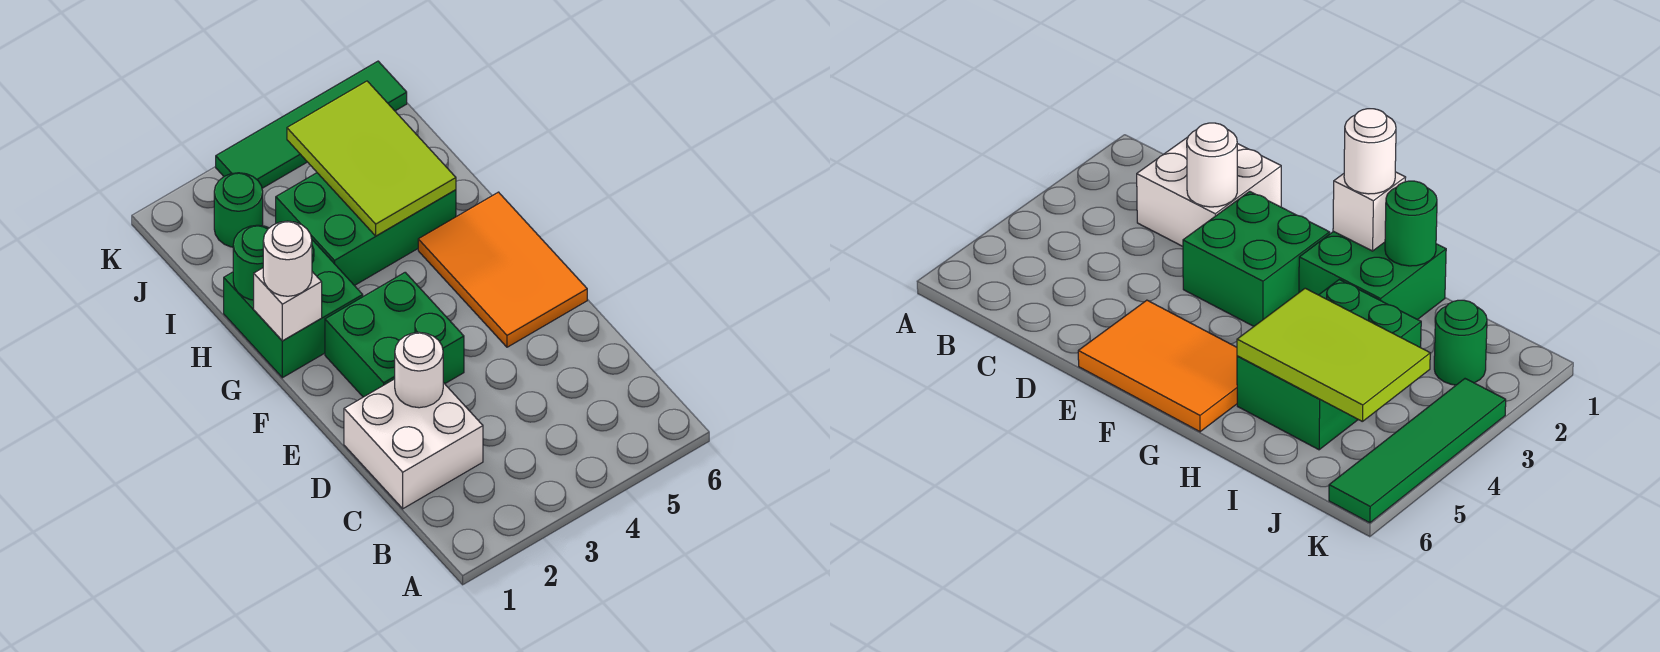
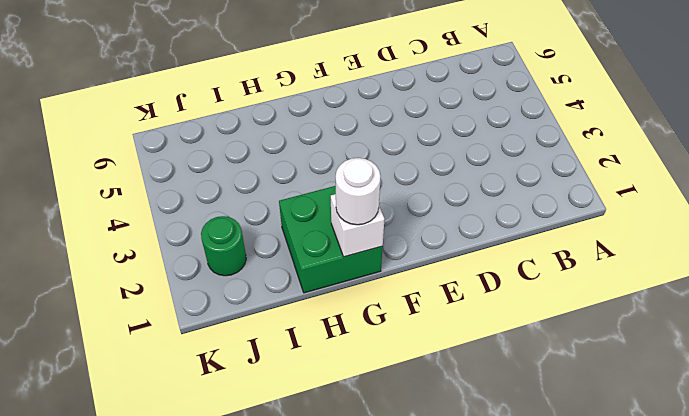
none -> white 2x2 brick [344,379,483,509]
none -> green 2x2 brick [325,272,464,397]
none -> orange 2x3 tile [418,192,587,347]

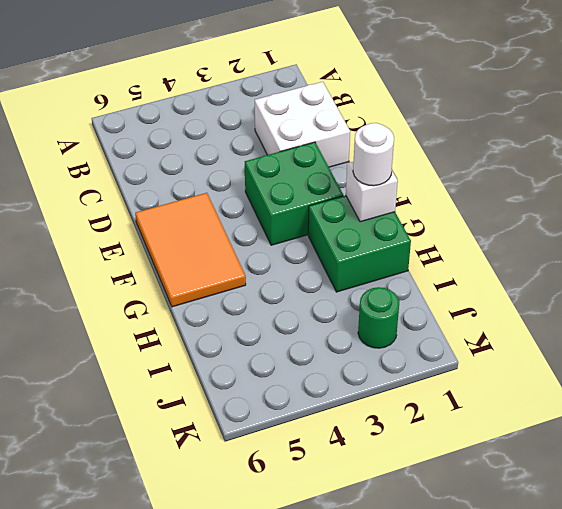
none -> green 2x3 brick [276,173,456,286]
none -> green 1x4 tile [216,61,407,188]
none -> white 1x1 round brick [395,332,443,408]

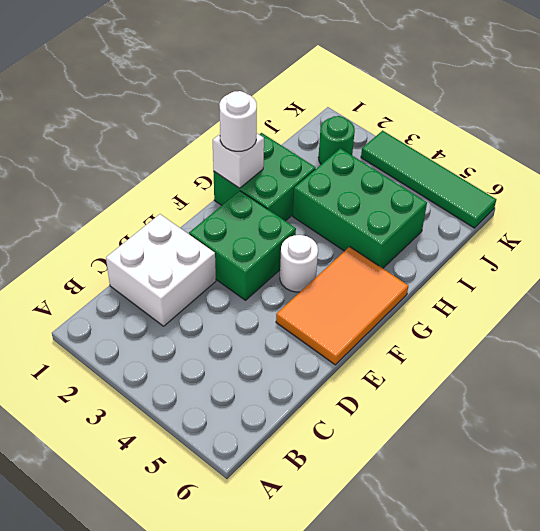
white 1x1 round brick [280,235,318,292] -> white 1x1 round brick moved to [395,332,443,408]
none -> green 1x1 round brick [233,225,269,300]
none -> lime 2x3 tile [287,81,456,236]

